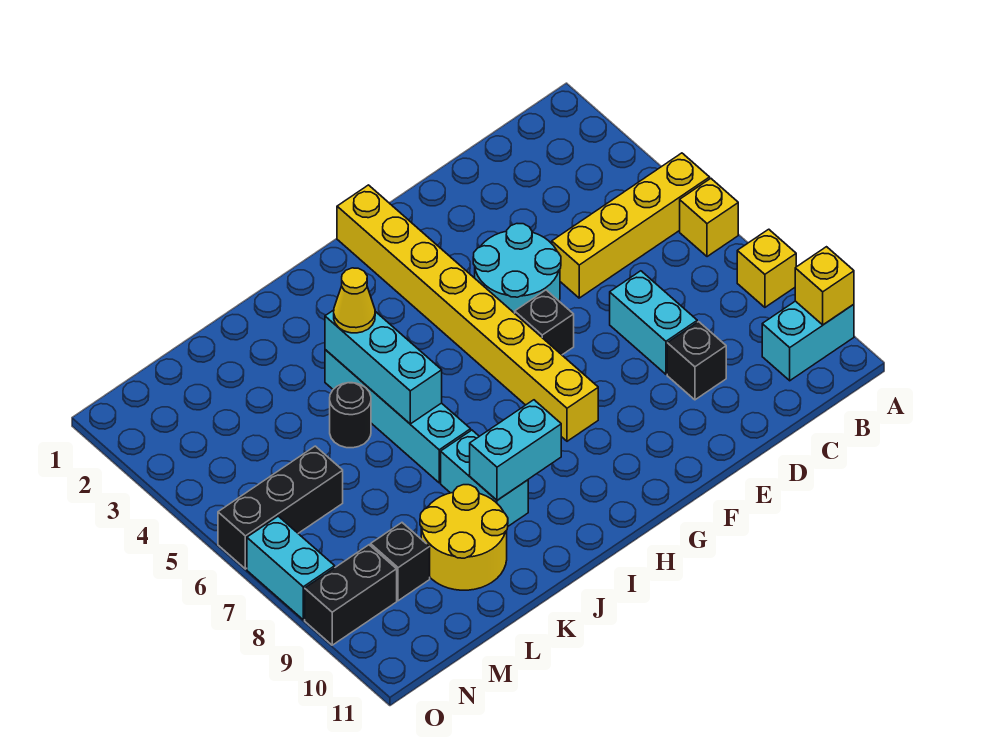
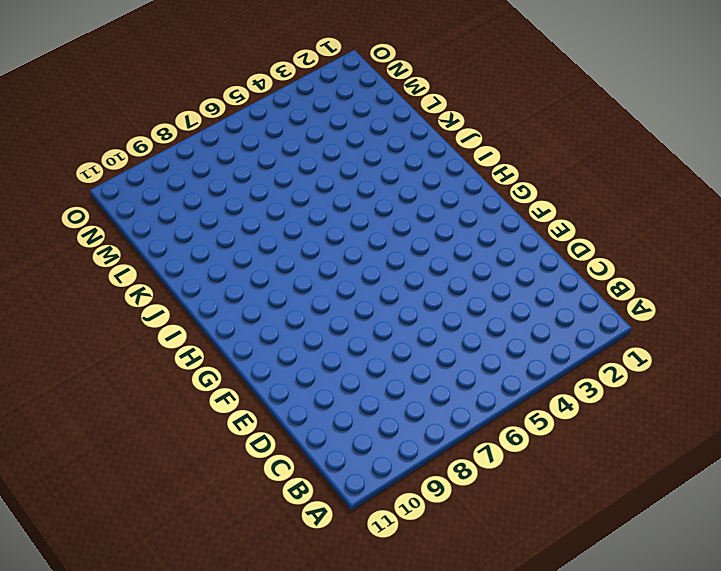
none -> yellow 1x4 brick [552,153,710,298]
none -> yellow 1x1 brick [680,179,738,257]
none -> yellow 1x1 brick [737,229,796,307]

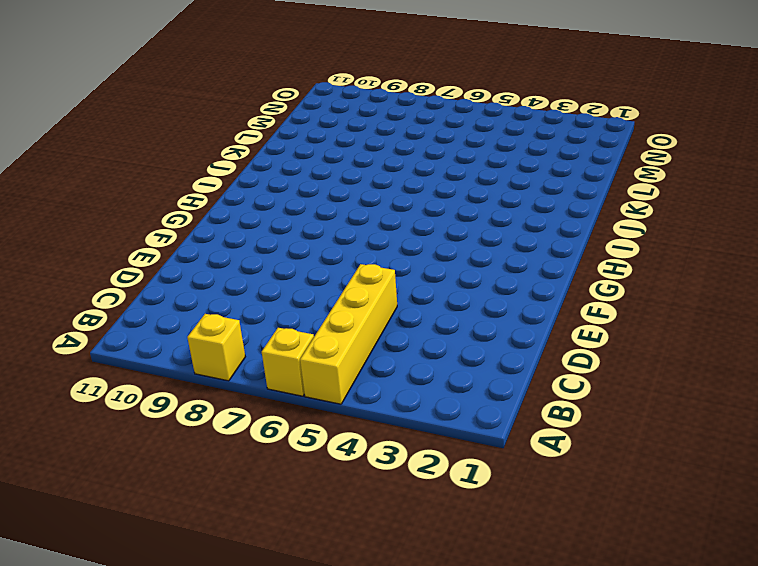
none -> cyan 1x2 brick [762,301,854,381]
none -> cyan 1x2 brick [610,271,697,374]
none -> black 1x1 brick [667,322,726,400]

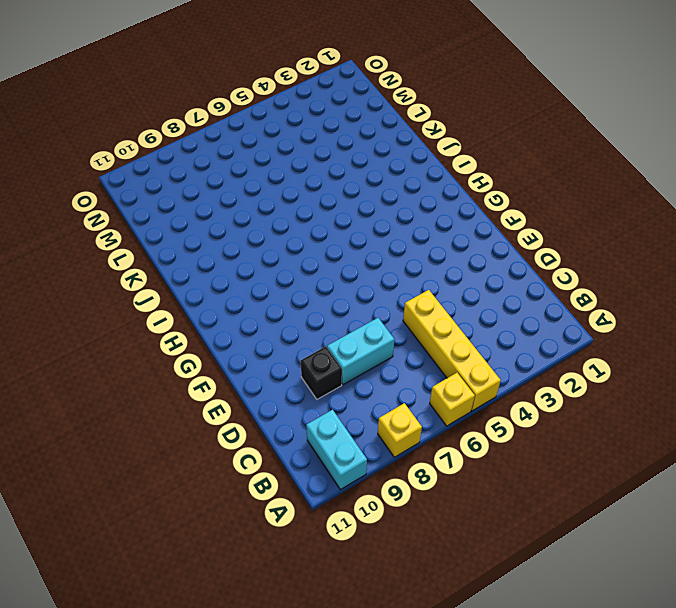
none -> cyan 2x2 round brick [473,224,561,313]
none -> black 1x1 brick [515,290,574,355]
none -> yellow 1x8 brick [337,185,598,441]

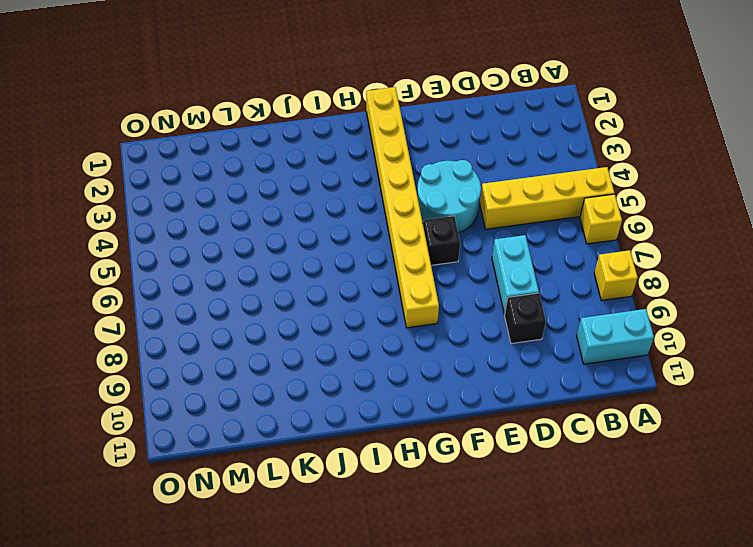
none -> cyan 1x4 brick [325,350,471,483]
none -> cyan 1x2 brick [441,430,528,526]
none -> black 1x1 round brick [330,383,371,448]

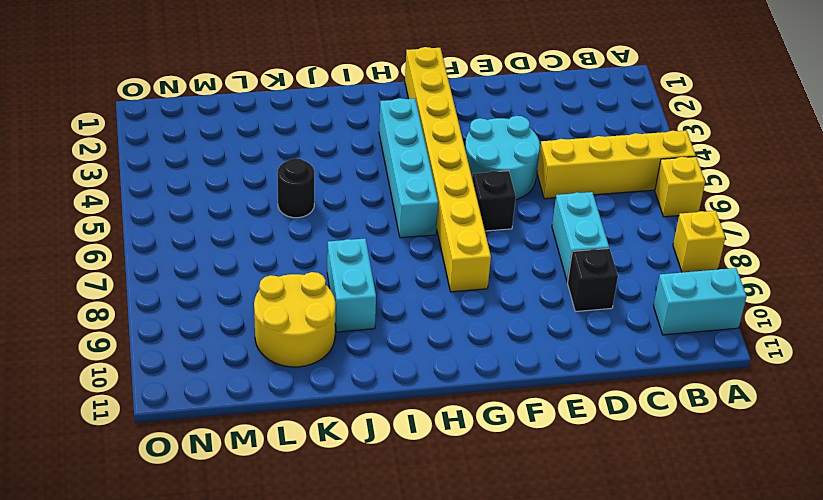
cyan 1x4 brick [379,98,438,238] -> cyan 1x4 brick moved to [325,350,471,483]
none -> black 1x3 brick [218,446,343,569]
none -> black 1x1 brick [371,523,430,601]
none -> black 1x2 brick [305,545,397,645]

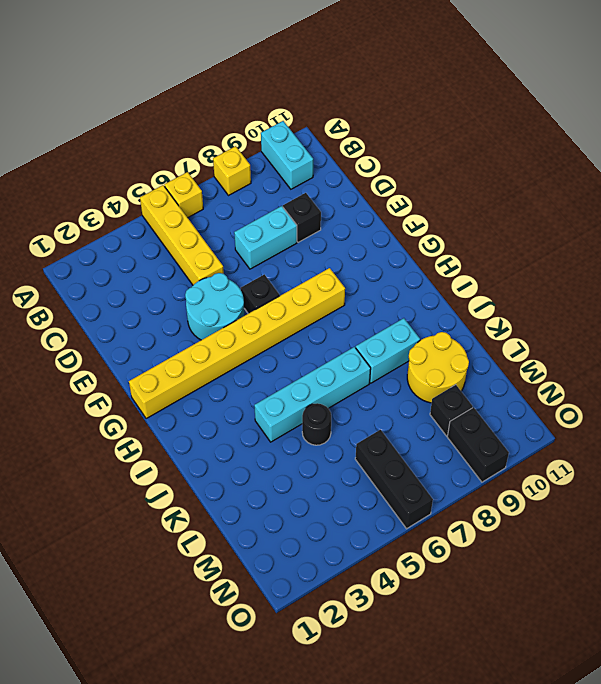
none -> cyan 1x2 brick [247,516,335,620]
none -> yellow 1x1 brick [795,247,854,325]
none -> cyan 1x2 brick [470,400,561,500]

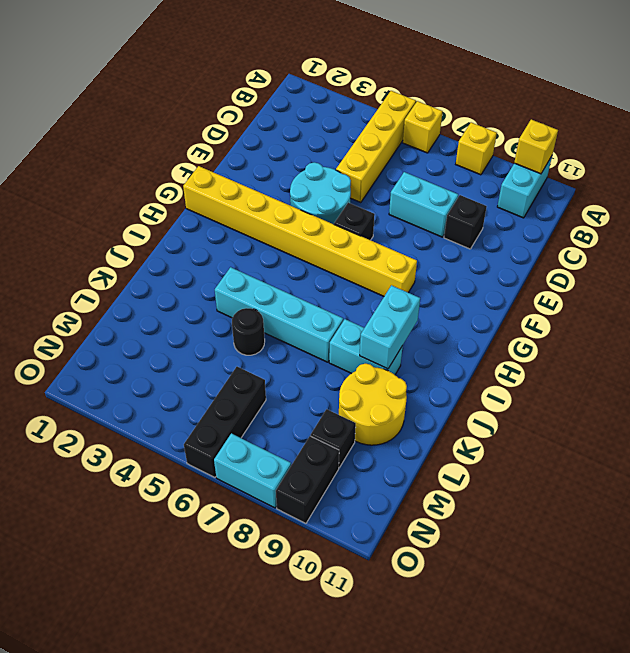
none -> cyan 1x3 brick [325,310,442,424]
none -> yellow 1x1 cone [334,268,375,333]

